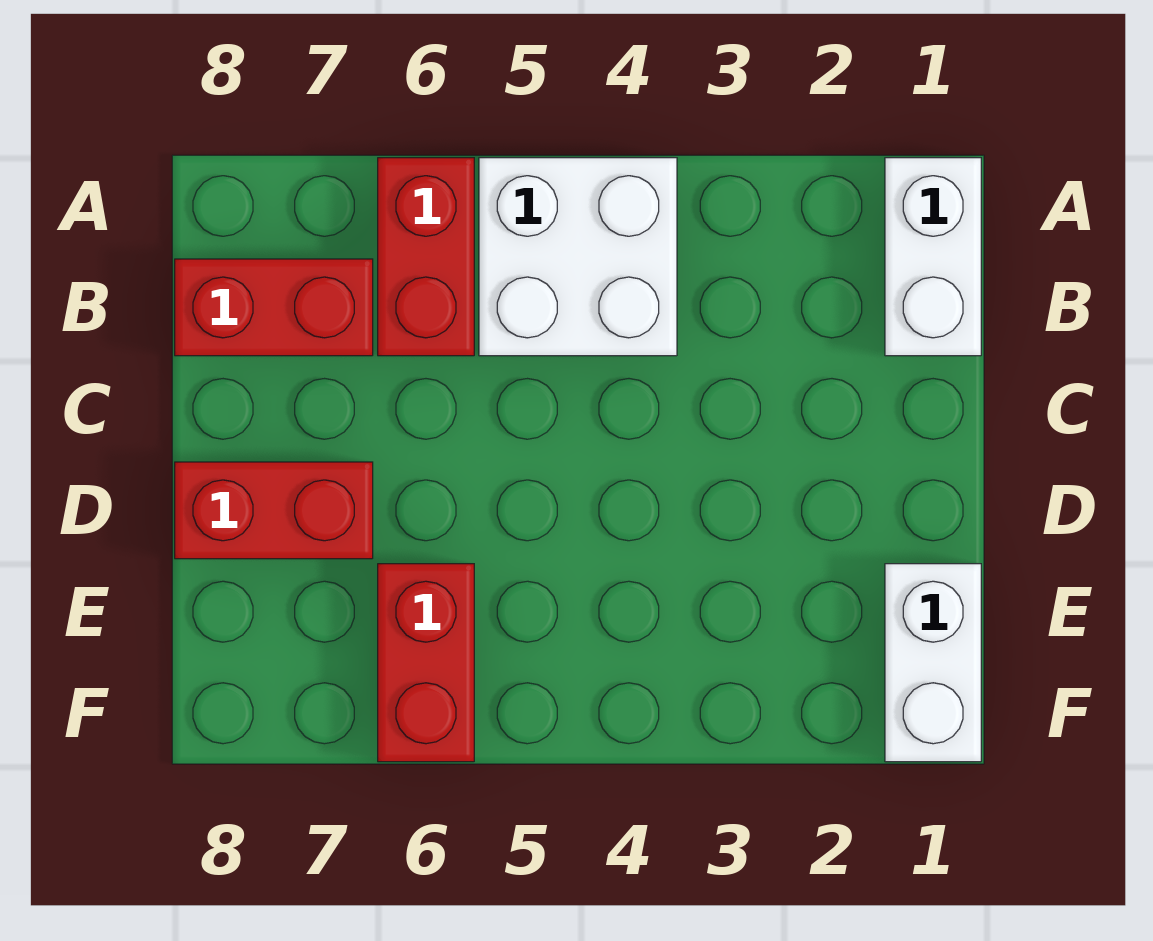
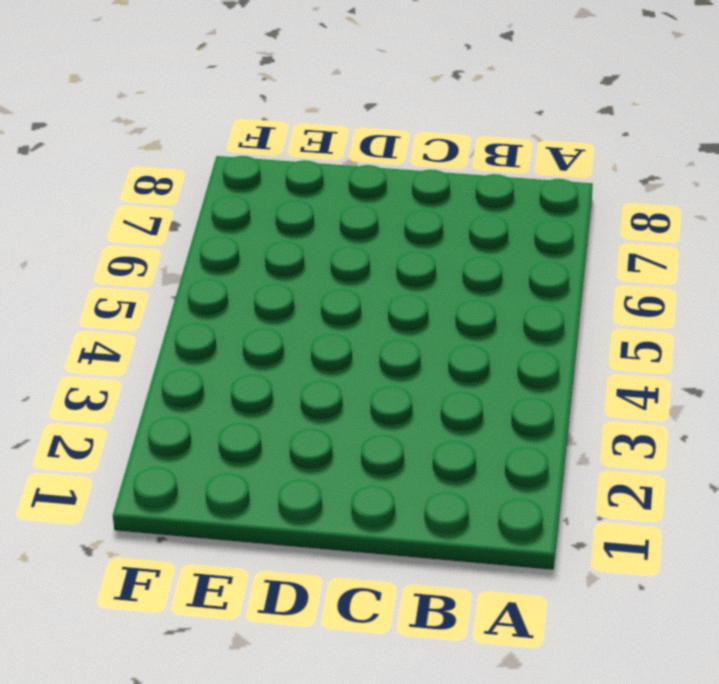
none -> white 1x2 brick [885,158,981,356]
none -> white 2x2 brick [479,158,677,356]

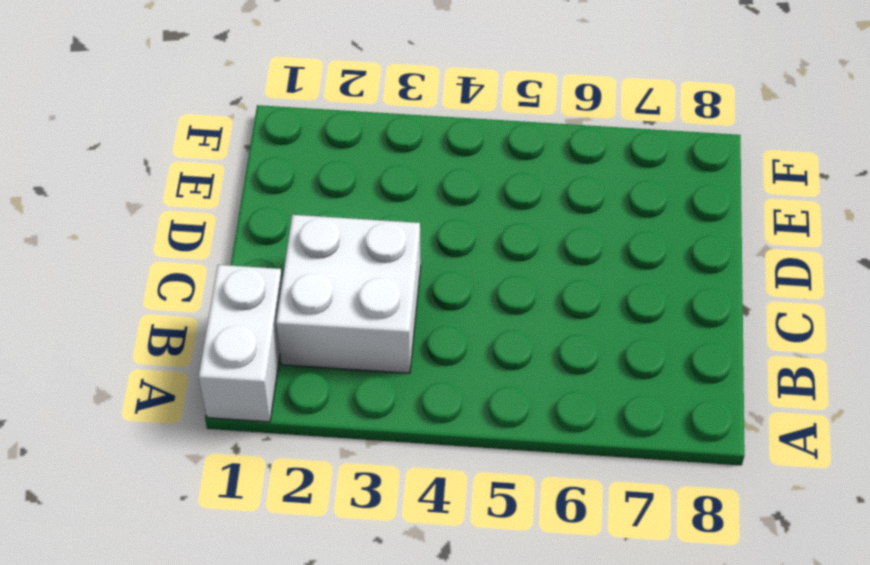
white 2x2 brick [276,215,421,373] -> white 2x2 brick moved to [479,158,677,356]
none -> red 1x2 brick [378,158,474,356]
none -> red 1x2 brick [175,259,373,356]

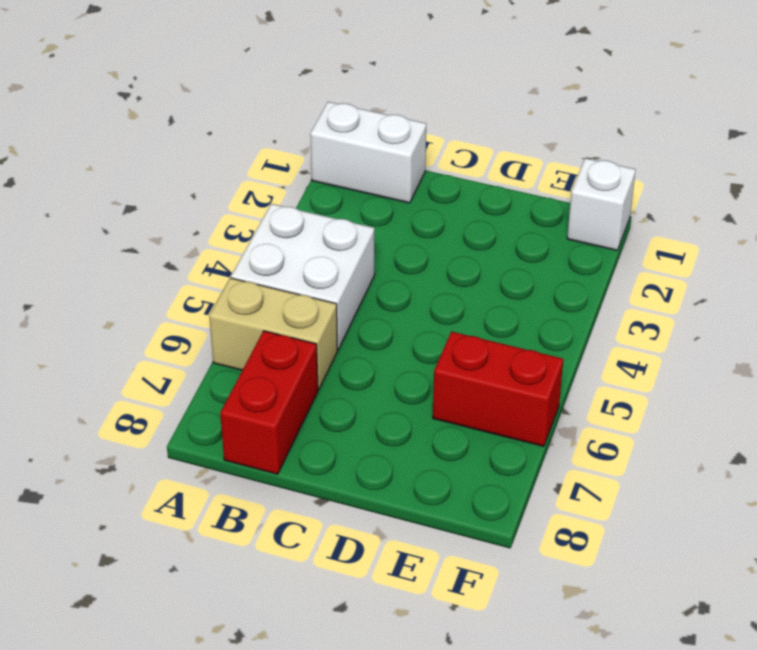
tan 1x2 brick [209,278,338,390] -> red 1x2 brick [378,158,474,356]
white 1x1 brick [567,158,636,250] -> white 1x2 brick [885,564,981,762]
none -> red 1x2 brick [175,462,373,559]

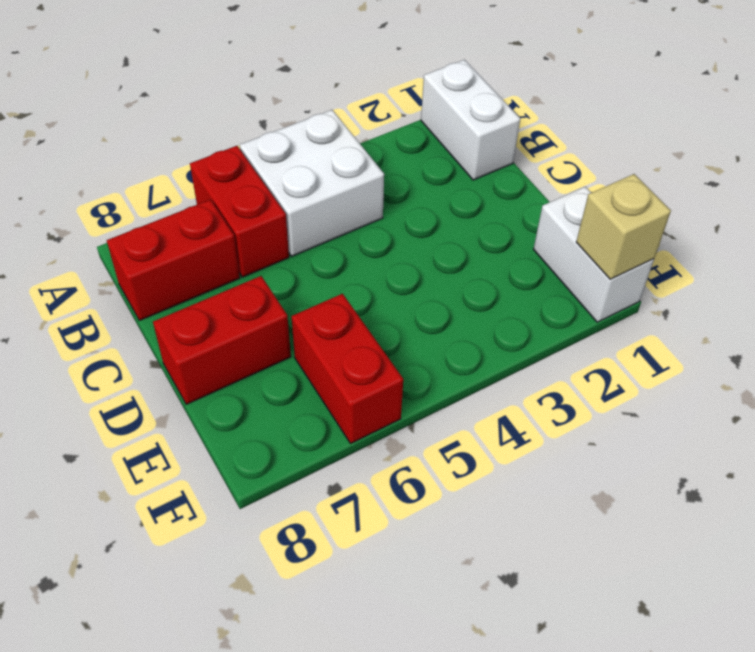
tan 1x1 brick [576,174,671,279] -> none

